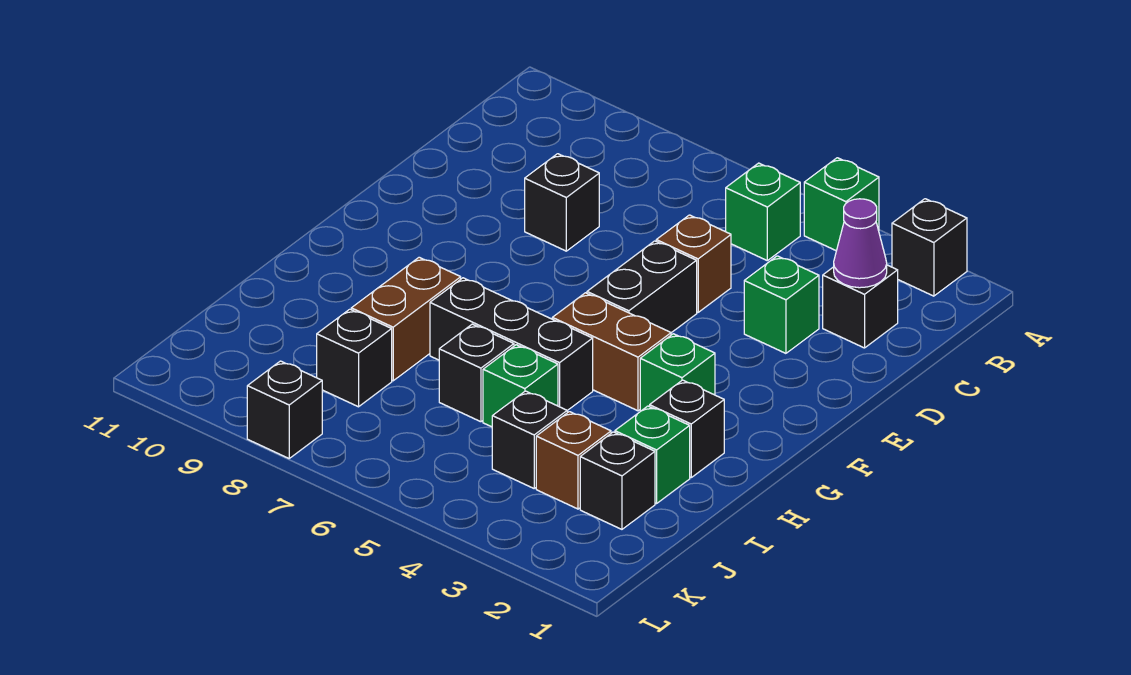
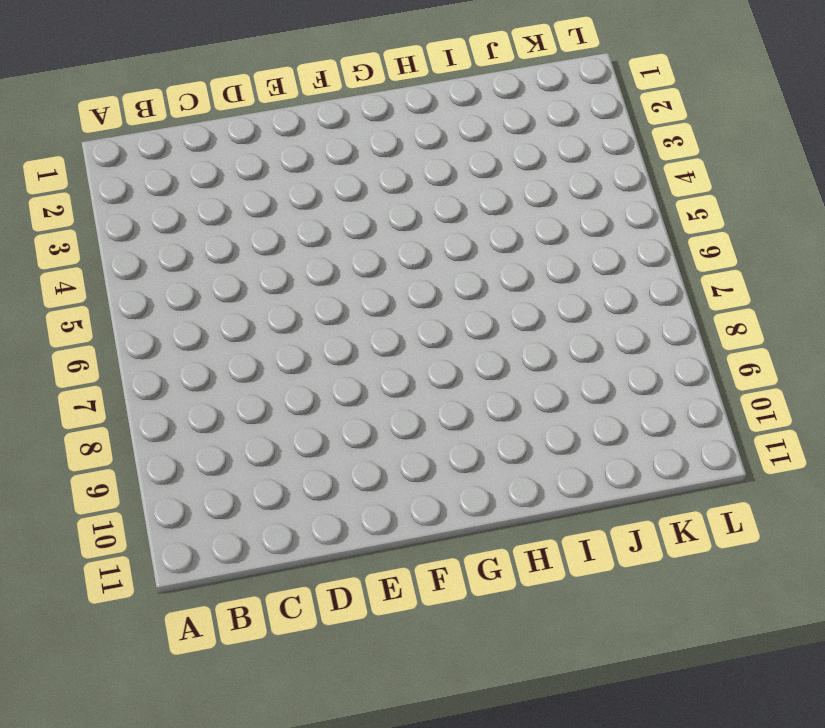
none -> black 1x1 brick [892,199,967,296]
none -> green 1x1 brick [804,158,879,251]
none -> green 1x1 brick [726,163,800,261]

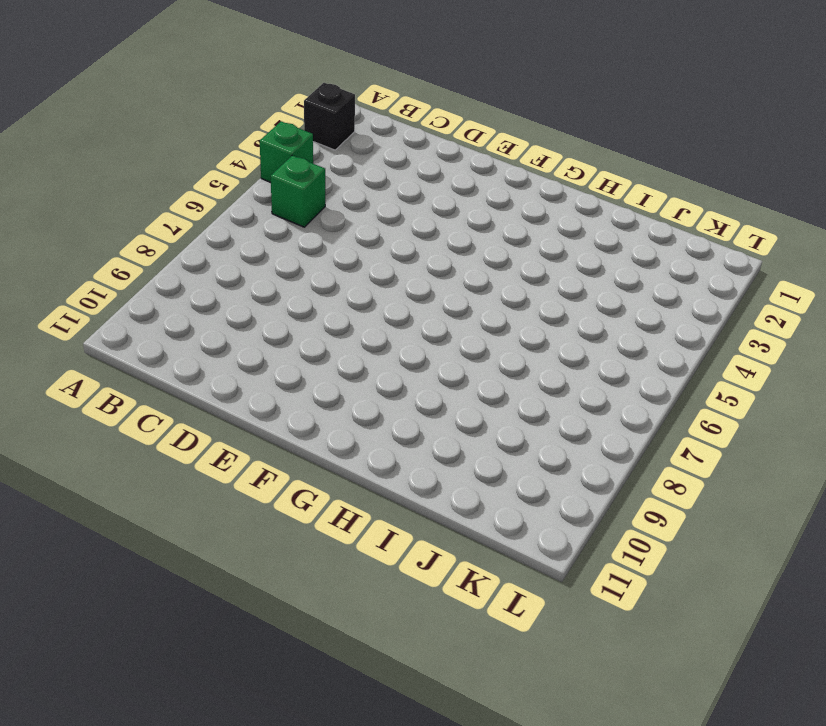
none -> black 1x1 brick [823,265,898,348]
none -> green 1x1 brick [744,256,819,353]
none -> brown 1x1 brick [656,215,731,312]

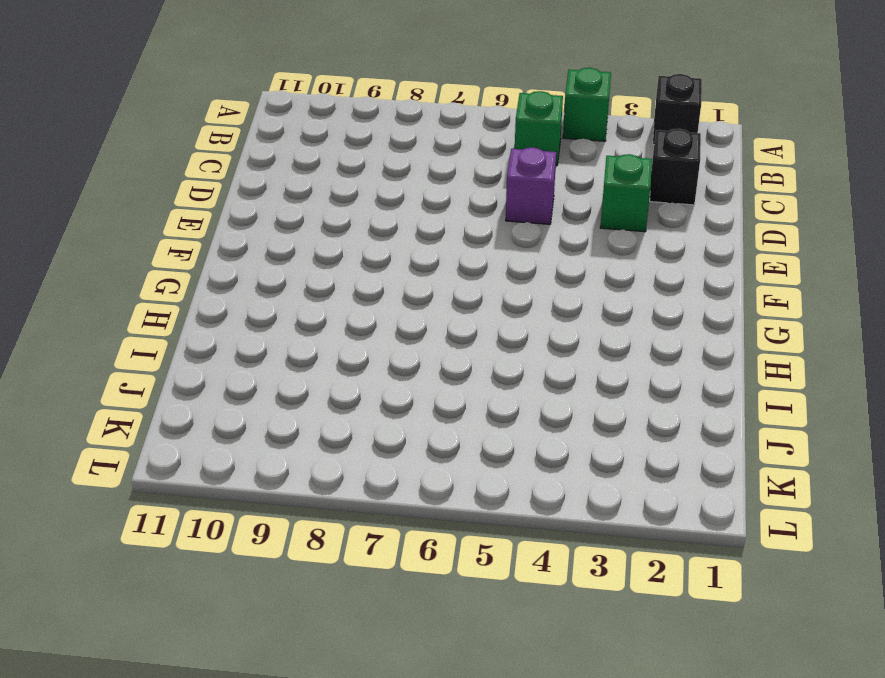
purple 1x1 brick [506,147,556,224] -> brown 1x1 brick [656,215,731,312]
none -> black 1x1 brick [525,154,599,251]
none -> black 1x2 brick [587,241,697,333]
none -> green 1x1 brick [640,334,715,411]

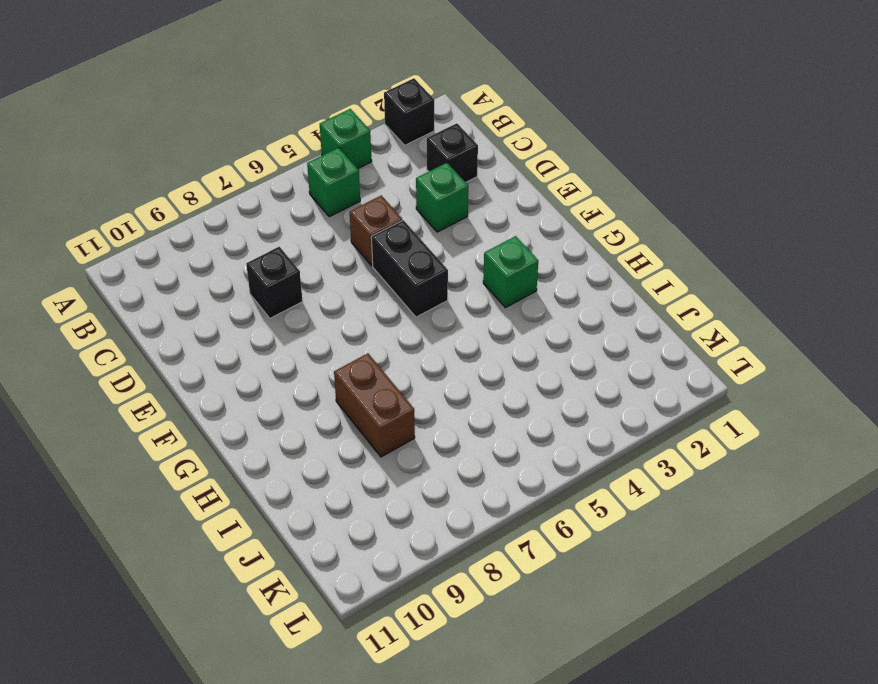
none -> brown 1x2 brick [552,293,671,411]
none -> black 1x1 brick [650,380,724,477]
none -> black 1x3 brick [430,278,593,410]

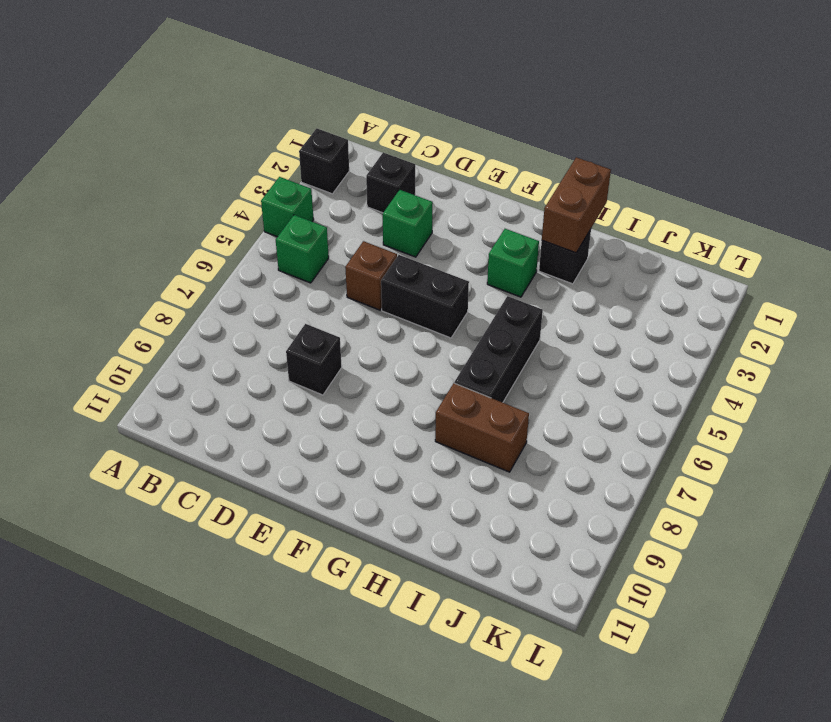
brown 1x2 brick [542,157,611,253] -> brown 1x2 brick moved to [552,293,671,411]
none -> green 1x1 brick [615,406,690,504]
none -> green 1x1 brick [483,345,558,427]
none -> black 1x1 brick [439,324,514,422]

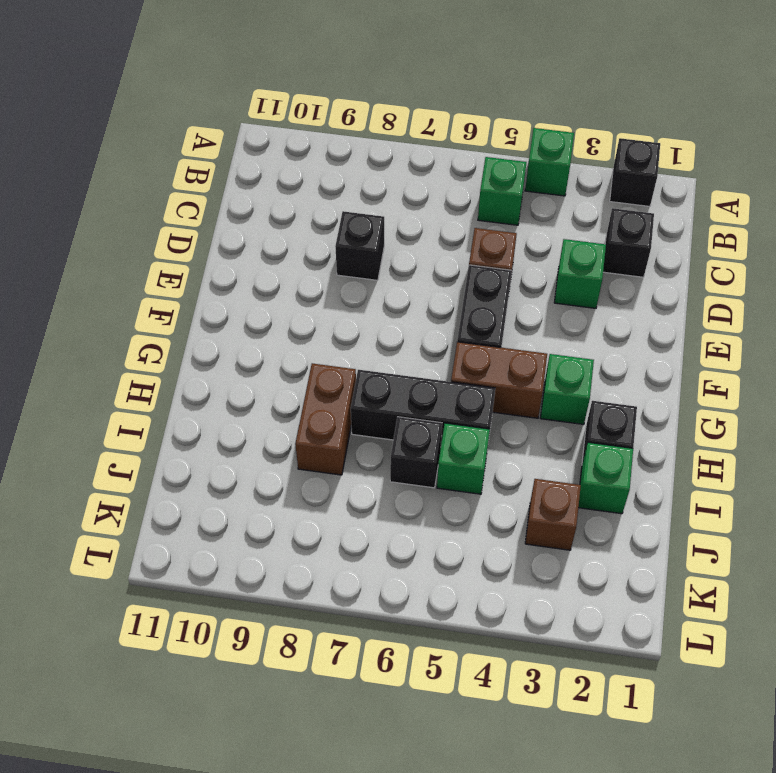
none -> black 1x1 brick [580,432,655,529]
none -> black 1x1 brick [492,391,567,488]
none -> black 1x1 brick [317,309,392,407]

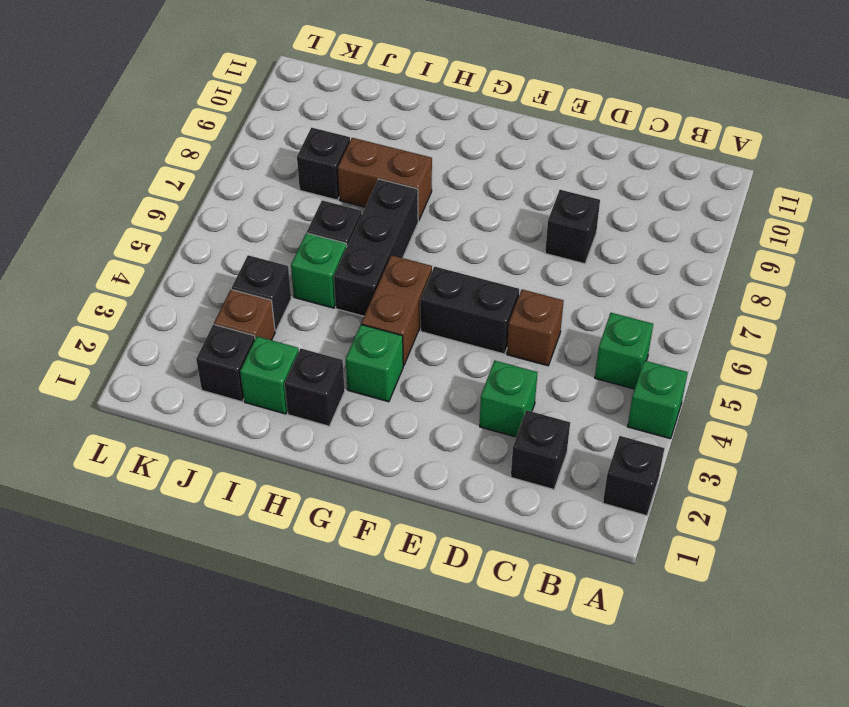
none -> black 1x1 brick [247,361,322,458]
none -> purple 1x1 cone [834,199,887,288]

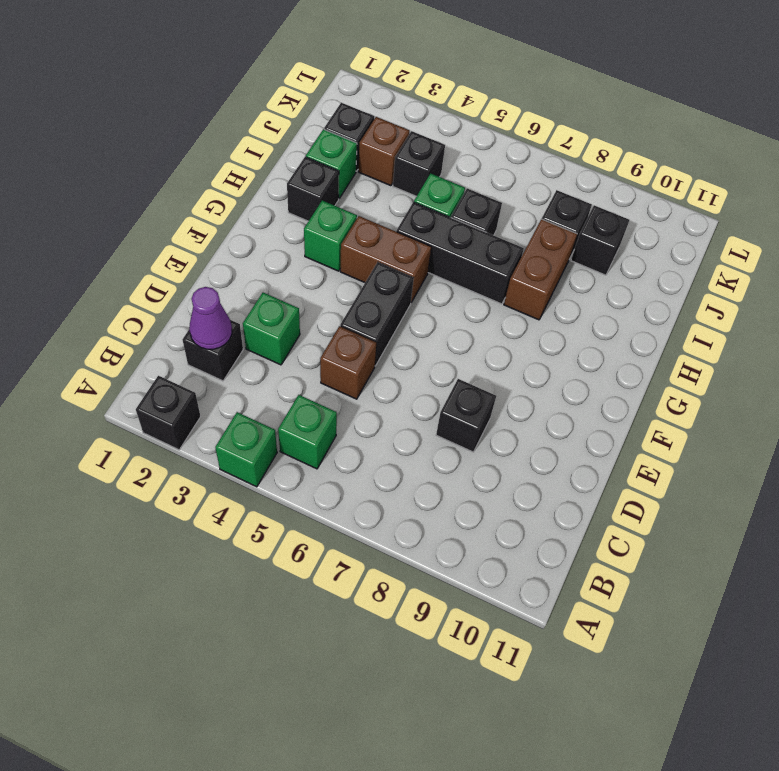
black 1x1 brick [571,205,630,275] -> black 1x1 brick moved to [247,361,322,458]

